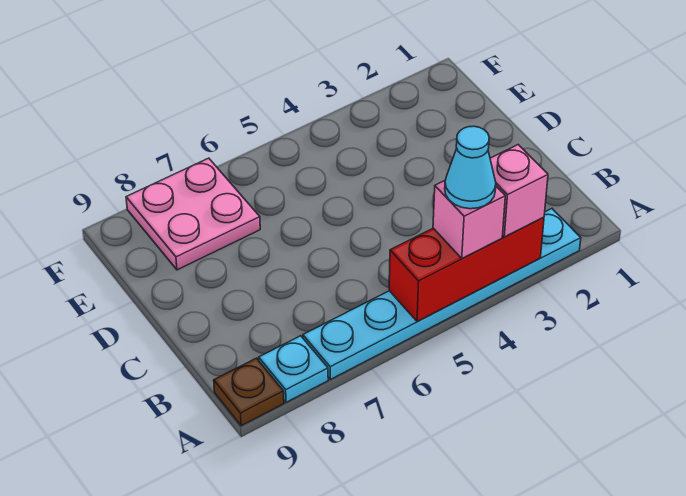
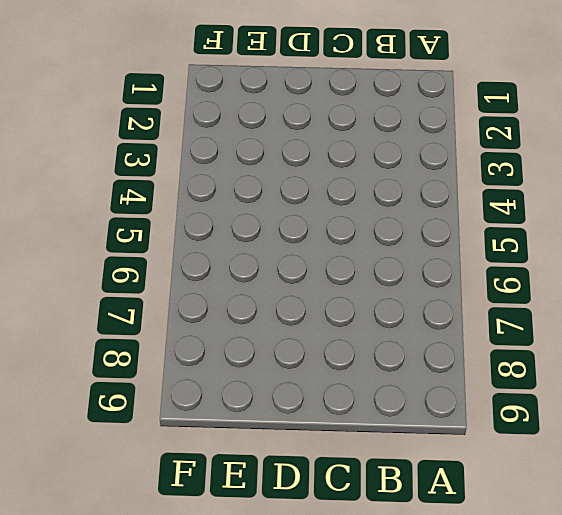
none -> cyan 1x6 plate [303,209,581,379]
none -> cyan 1x1 plate [259,336,328,402]

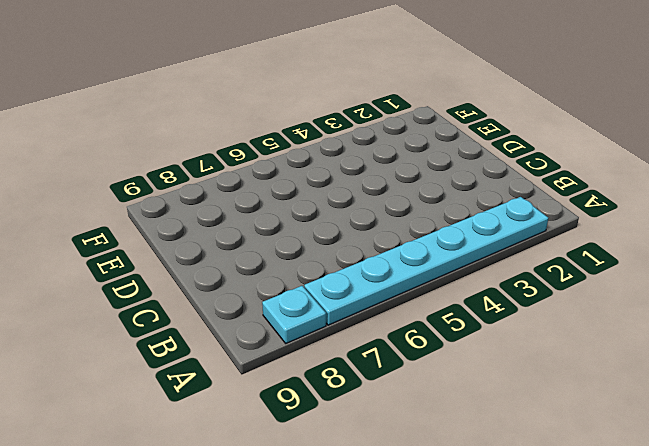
none -> brown 1x1 plate [214,358,284,426]
none -> pink 2x2 plate [126,158,260,270]

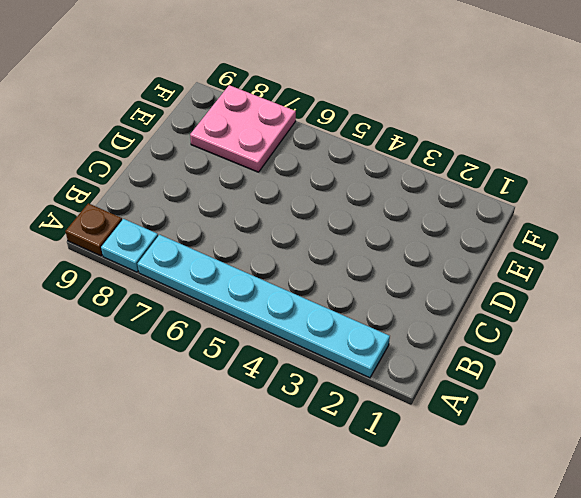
none -> red 1x3 brick [389,217,544,321]
none -> pink 1x1 brick [490,145,548,237]

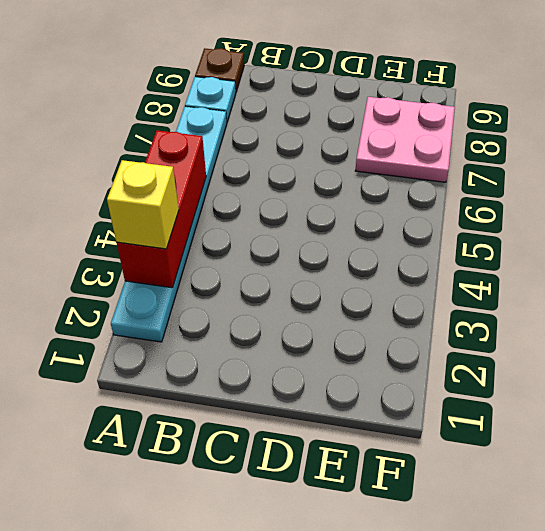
yellow 1x1 brick [107,160,179,249] -> pink 1x1 brick [490,145,548,237]
none -> pink 1x1 brick [433,181,505,259]
none -> cyan 1x1 cone [445,126,496,209]

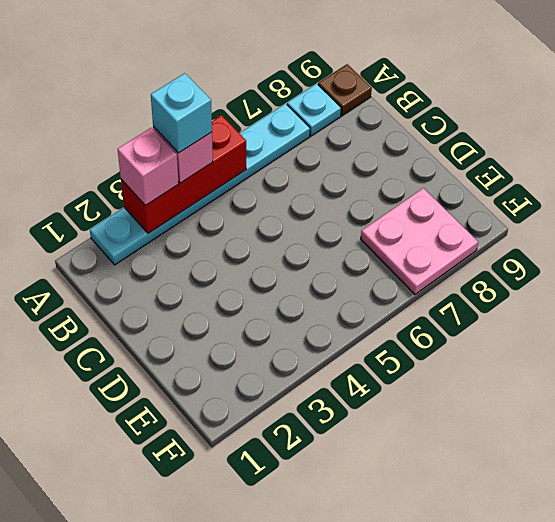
cyan 1x1 brick [151,73,212,153] -> cyan 1x1 cone [445,126,496,209]

